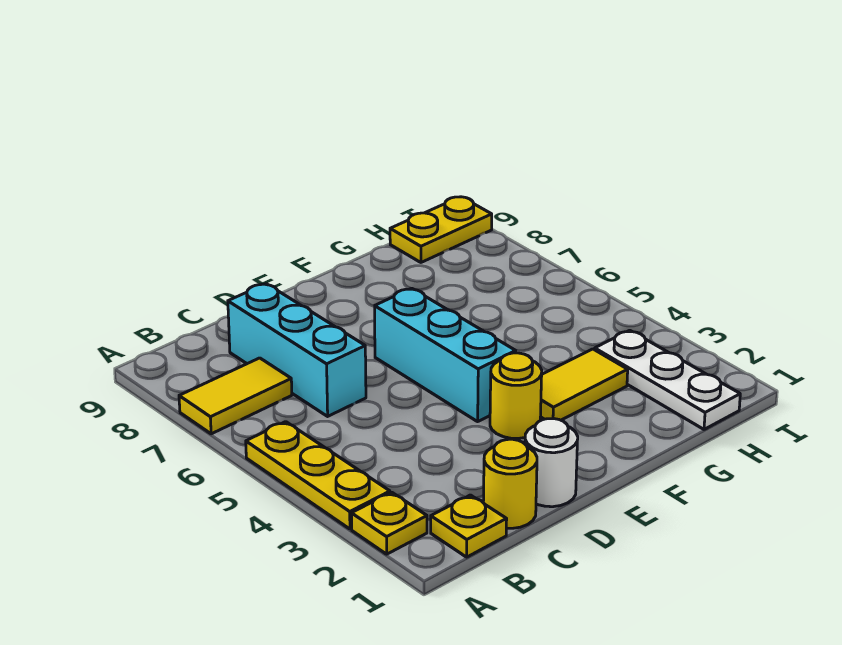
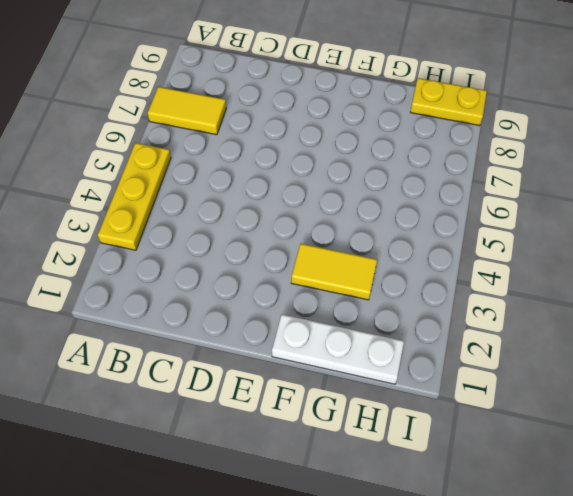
white 1x3 plate [272,314,404,384] -> white 1x3 plate turned to [595,330,740,429]
none -> yellow 1x1 plate [351,492,427,554]
none -> yellow 1x1 plate [431,495,507,557]
none -> yellow 1x1 round brick [483,439,537,528]

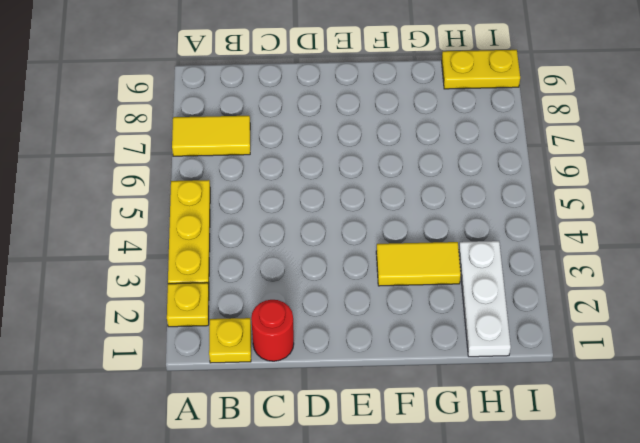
red 1x1 round brick [251,300,294,361] -> yellow 1x1 round brick [483,439,537,528]
none -> cyan 1x3 brick [228,284,366,416]
none -> white 1x1 round brick [525,419,578,507]
none -> yellow 1x1 round brick [490,353,542,439]

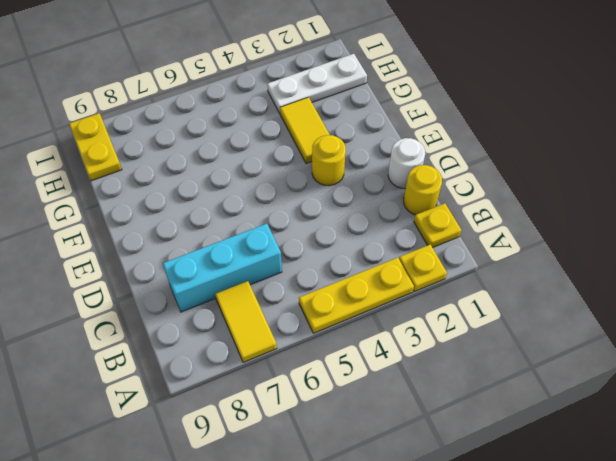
none -> cyan 1x3 brick [375,288,516,422]

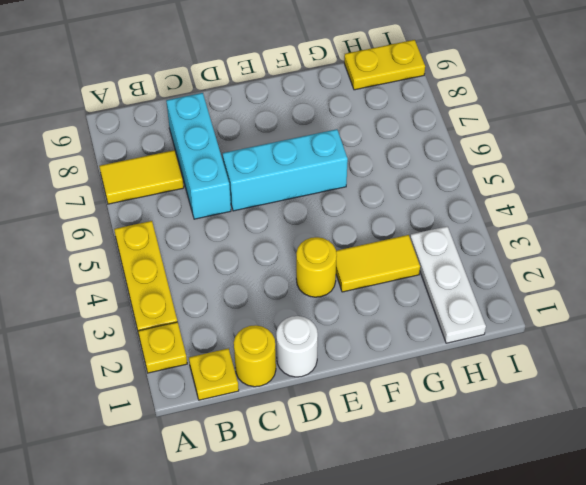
cyan 1x3 brick [223,129,348,211] -> cyan 1x3 brick turned to [375,288,516,422]

